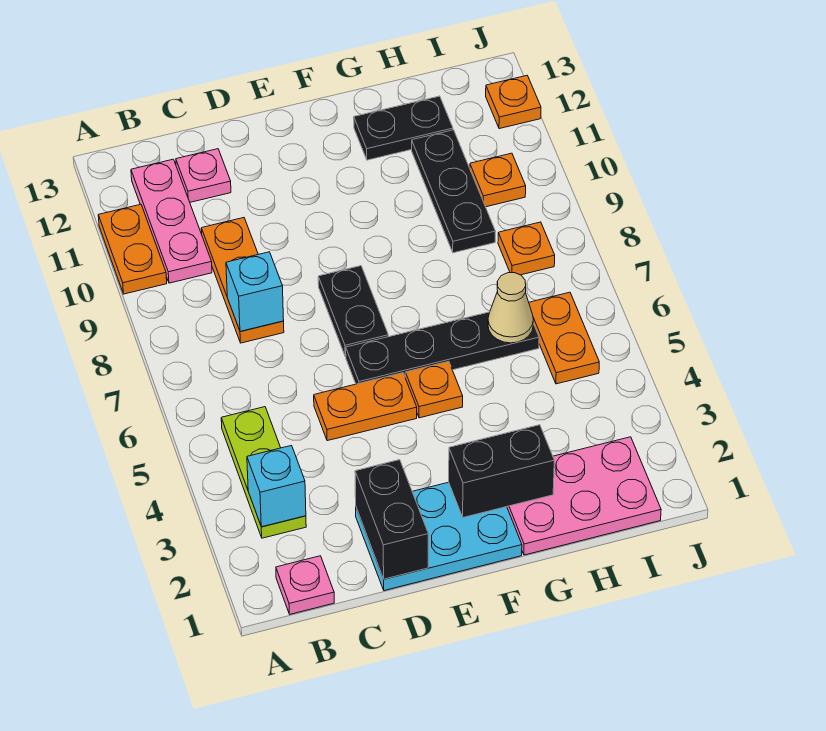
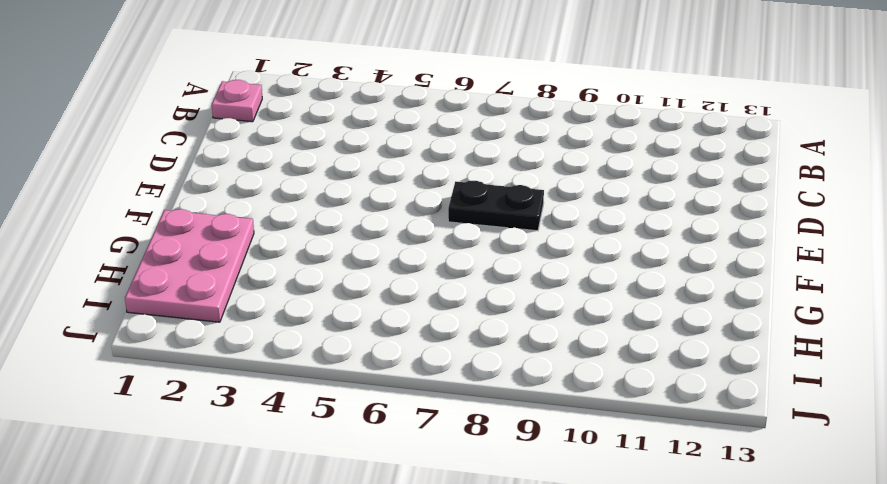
none -> orange 1x2 plate [98,204,167,294]
none -> lime 1x3 plate [221,407,306,538]
none -> pink 1x3 plate [131,159,212,283]

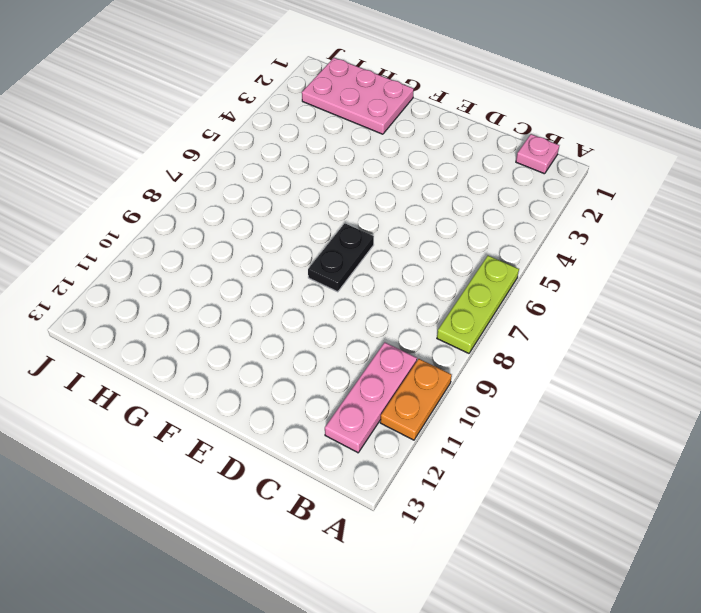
lime 1x3 plate [437,256,519,353] -> lime 1x3 plate moved to [221,407,306,538]
none -> orange 1x3 plate [201,218,284,343]
none -> pink 1x1 plate [176,149,231,202]
none -> cyan 2x3 plate [356,482,522,591]

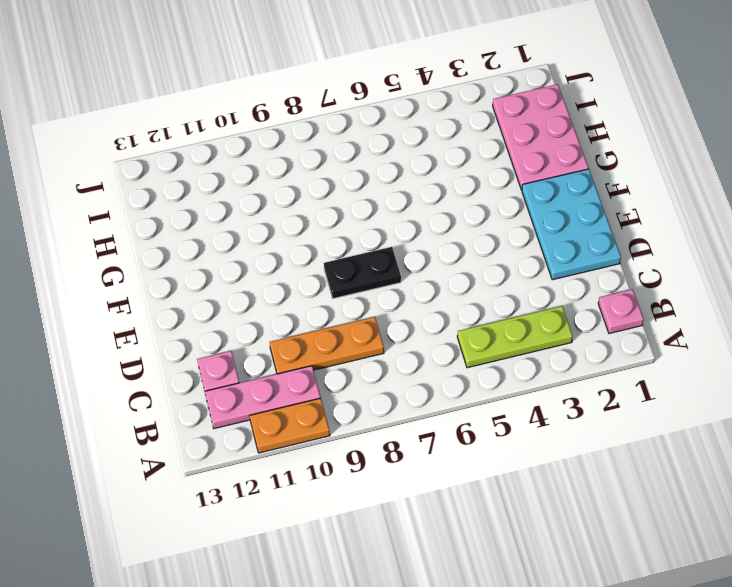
none -> orange 1x2 plate [314,373,417,441]
none -> black 1x4 plate [346,312,539,384]
none -> orange 1x1 plate [405,361,463,418]

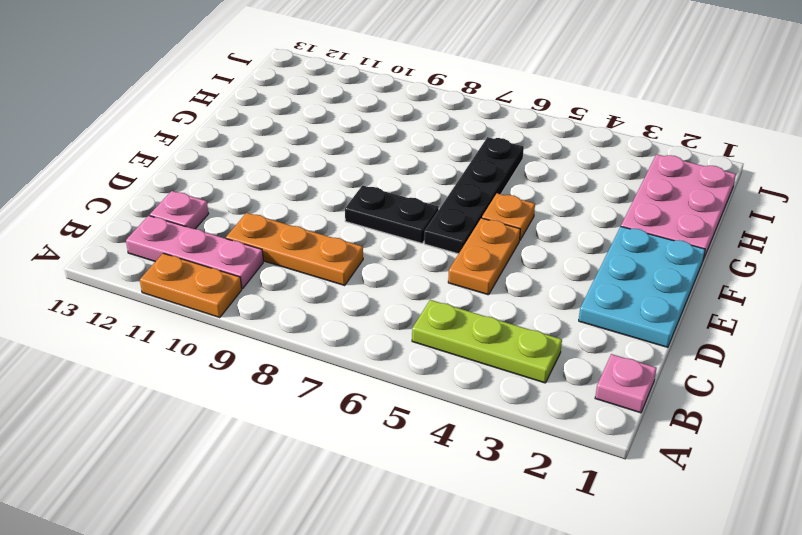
none -> black 1x2 plate [354,96,453,160]
none -> black 1x3 plate [412,130,495,253]
none -> orange 1x2 plate [529,292,599,384]

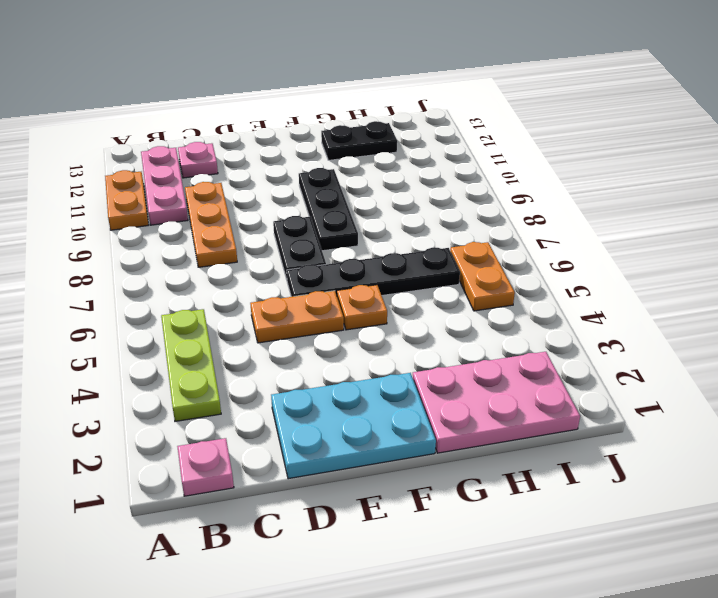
black 1x3 plate [299,168,358,251] -> black 1x3 plate moved to [412,130,495,253]
none -> orange 1x1 plate [498,222,555,275]
none -> orange 1x1 plate [470,153,526,207]
none -> orange 1x1 plate [486,76,541,129]

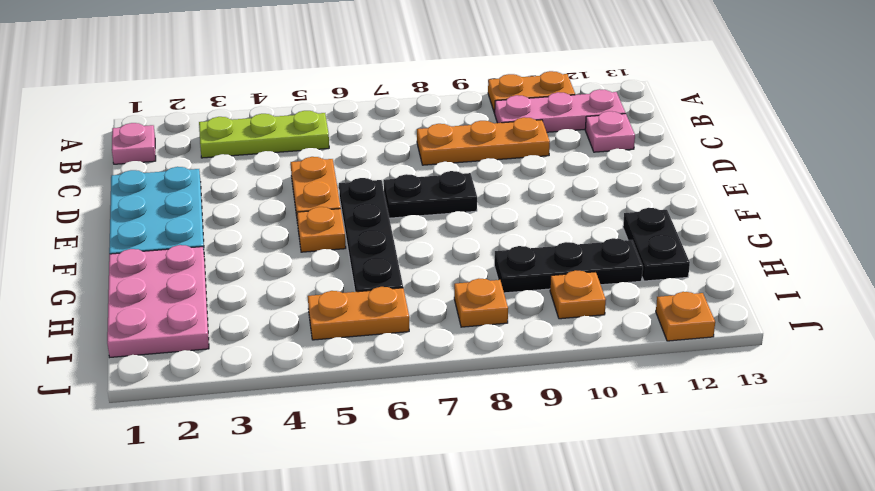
none -> cyan 1x1 brick [247,446,306,527]
none -> cyan 1x1 brick [226,252,284,331]
none -> black 1x2 brick [355,460,428,579]

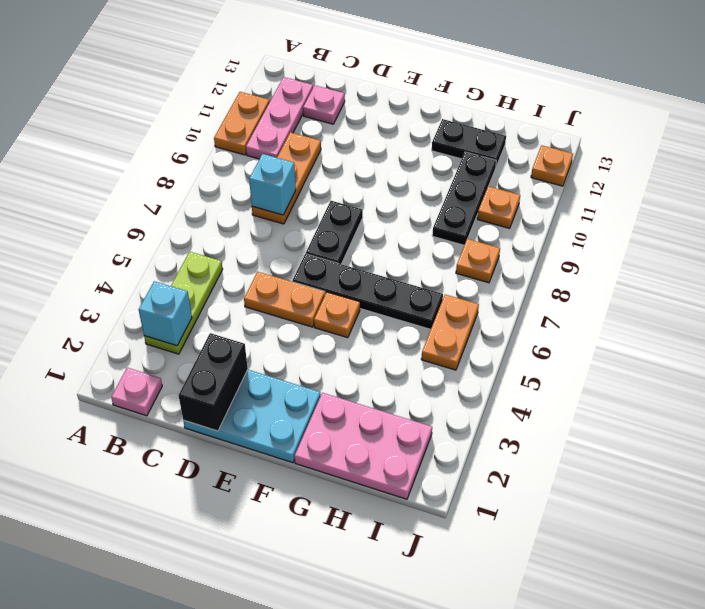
none -> black 1x2 brick [449,425,554,517]
none -> tan 1x1 cone [488,273,533,343]

